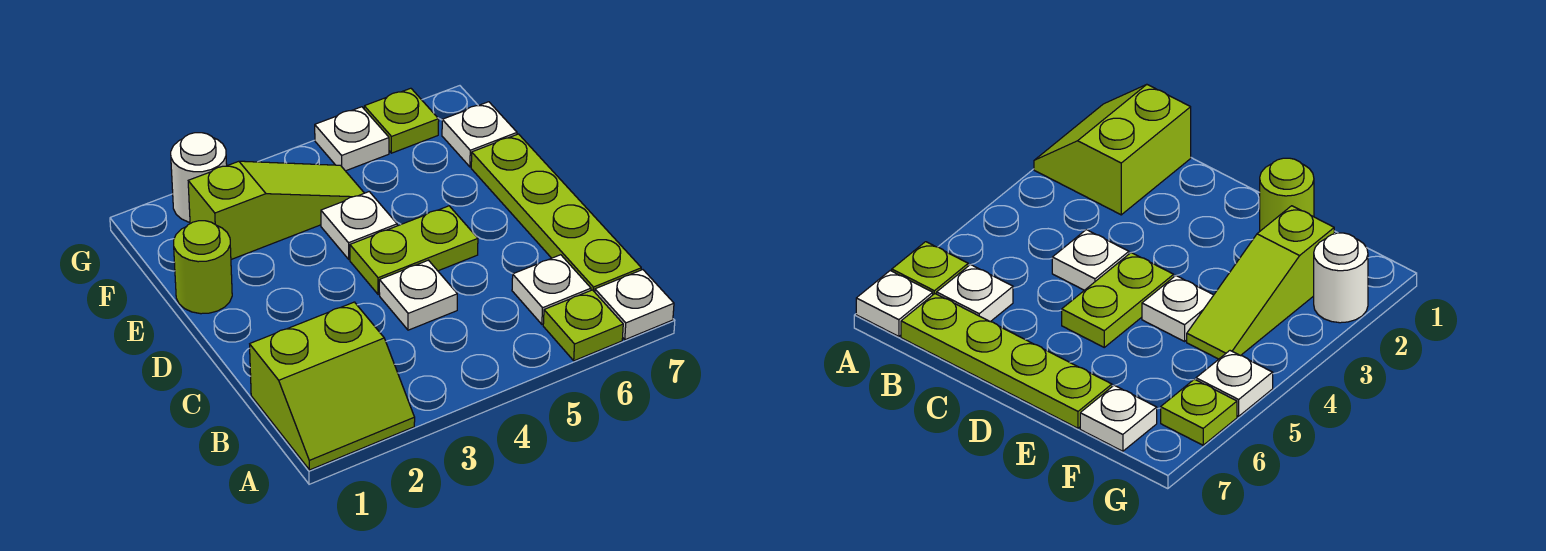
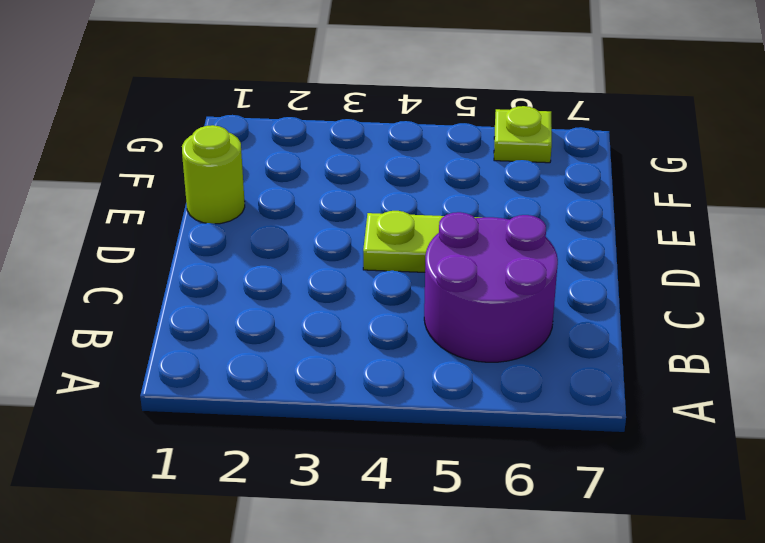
purple 2x2 round brick [424,212,558,362] -> white 1x1 plate [512,255,591,324]
none -> lime 2x2 slope [250,302,415,470]
none -> lime 1x1 plate [543,290,623,361]
none -> white 1x1 plate [595,270,674,340]

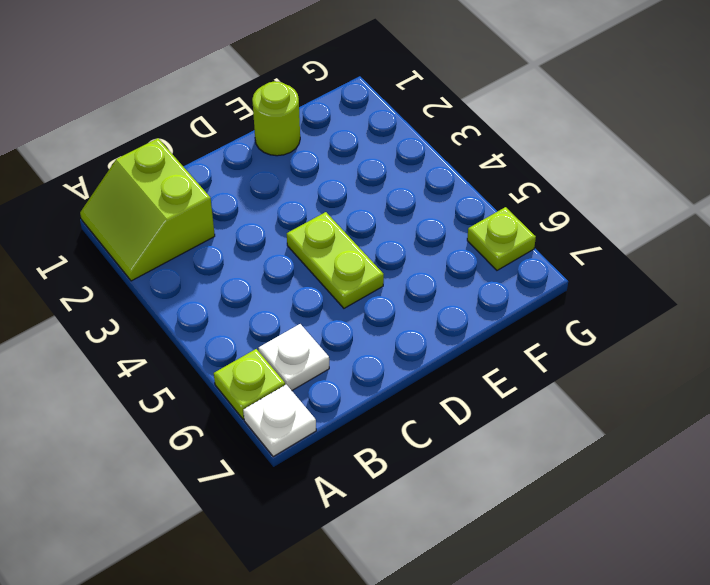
none -> lime 1x4 plate [471,134,641,292]
none -> white 1x1 plate [379,260,457,330]
none -> white 1x1 plate [321,192,397,259]

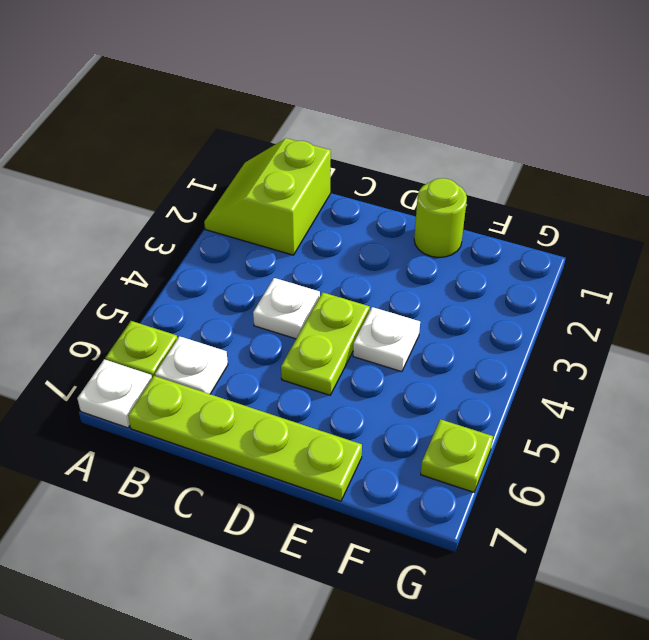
none -> lime 1x3 slope [188,161,364,259]
none -> white 1x1 plate [442,102,517,167]
none -> white 1x1 round brick [171,133,227,222]

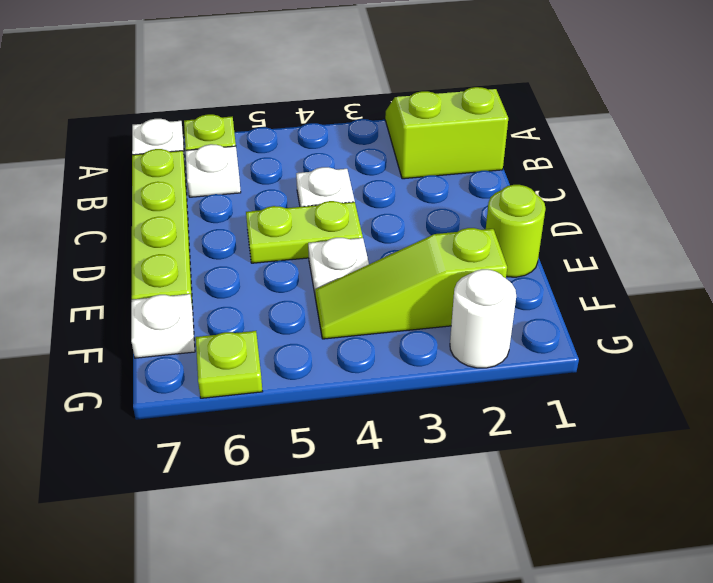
none -> white 1x1 plate [315,107,389,171]

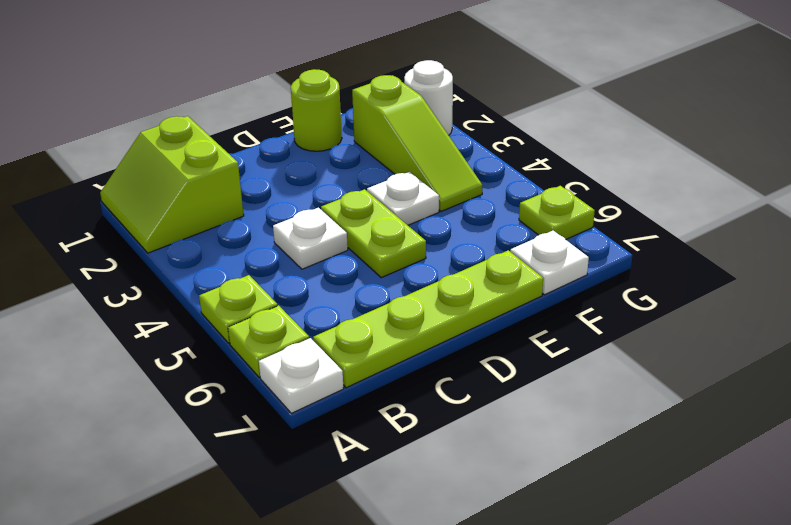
lime 1x1 plate [199,275,278,343] -> none
none -> white 1x1 plate [512,255,591,324]
none -> white 1x1 plate [315,107,389,171]

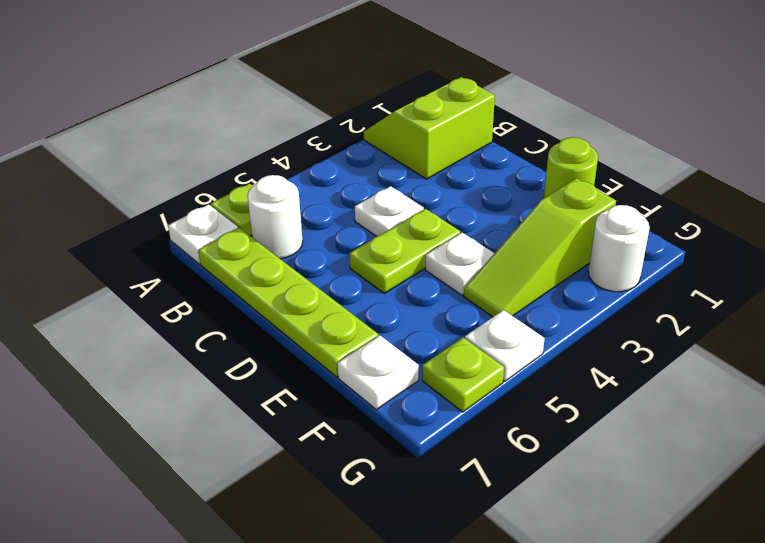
white 1x1 round brick [248,175,302,259] -> white 1x1 plate [512,255,591,324]

